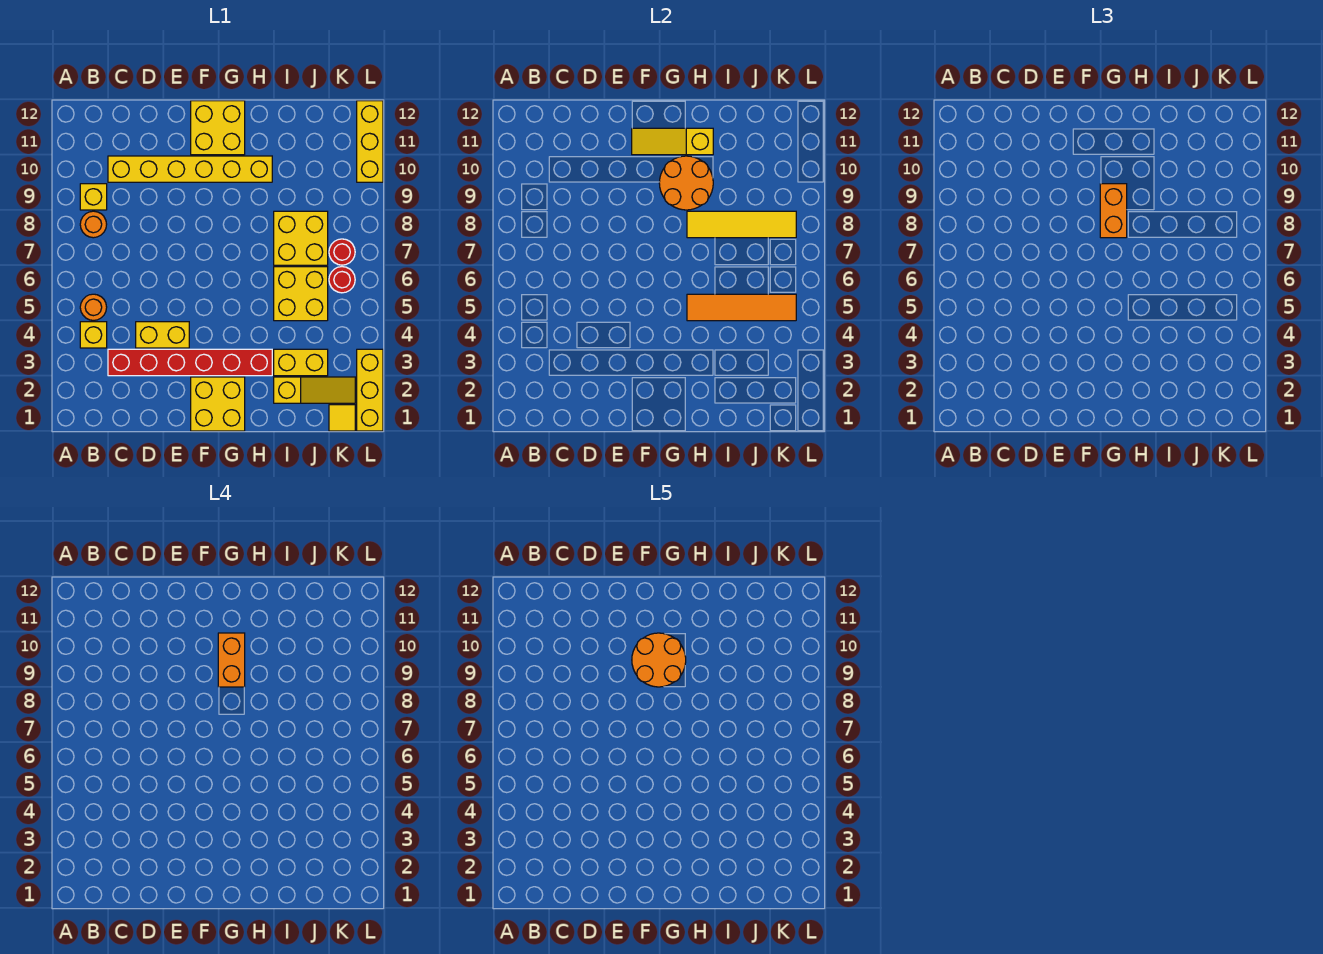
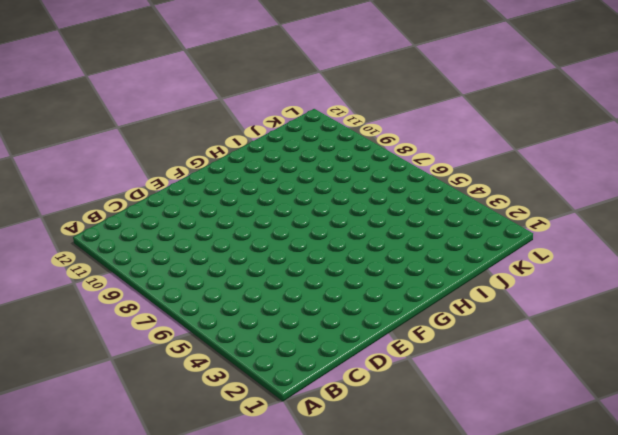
none -> yellow 1x1 brick [80,322,107,348]
none -> orange 1x1 round brick [80,294,107,320]
none -> orange 1x1 round brick [80,211,107,238]

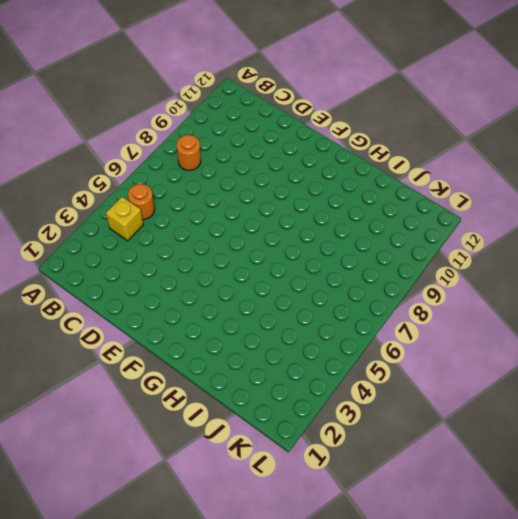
none -> yellow 1x1 brick [80,184,107,210]
none -> red 1x6 brick [108,349,272,376]
none -> yellow 1x6 brick [108,156,272,182]

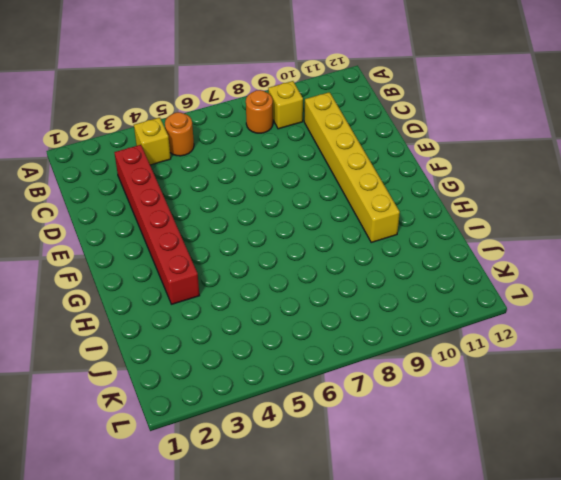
none -> yellow 1x2 brick [136,322,189,348]
none -> yellow 2x2 brick [191,377,245,431]
none -> yellow 2x2 brick [191,101,245,155]

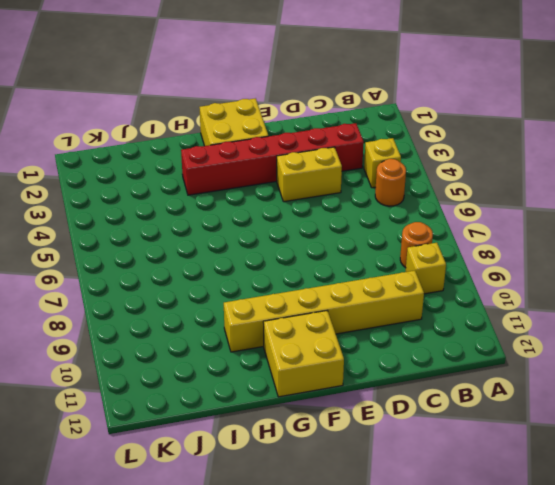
none -> yellow 1x3 slope [274,377,355,403]
none -> yellow 1x2 brick [274,349,328,376]
none -> yellow 2x2 brick [274,267,328,321]

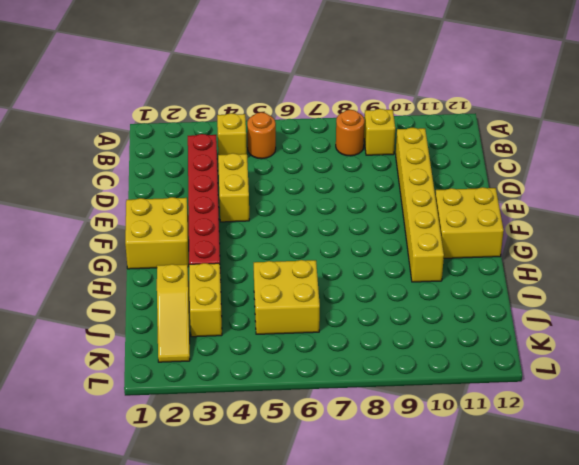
none -> yellow 2x2 brick [274,211,328,265]
none -> yellow 1x1 tile [329,405,355,431]
none -> red 1x1 round brick [329,267,355,293]

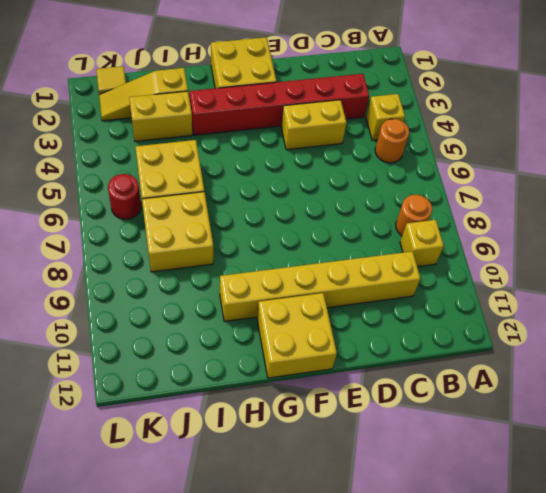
none -> red 1x1 round brick [329,239,355,265]
none -> yellow 1x3 brick [357,349,383,431]
none -> yellow 1x3 brick [357,101,383,182]

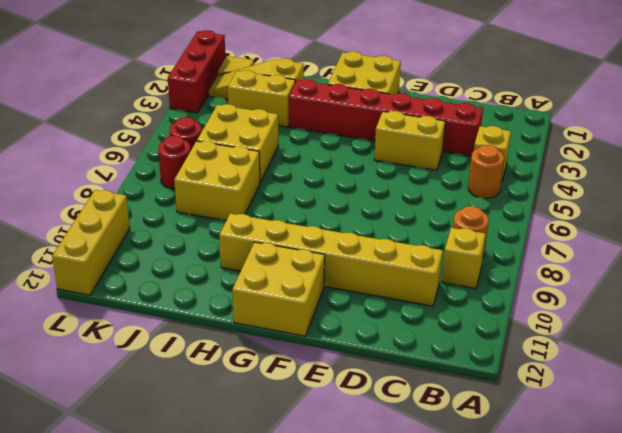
red 1x3 brick [168,30,225,113] -> yellow 1x3 brick [357,349,383,431]
none -> yellow 1x3 slope [632,128,713,155]
none -> orange 2x2 round brick [659,156,713,210]
none -> orange 1x4 tile [687,294,796,321]

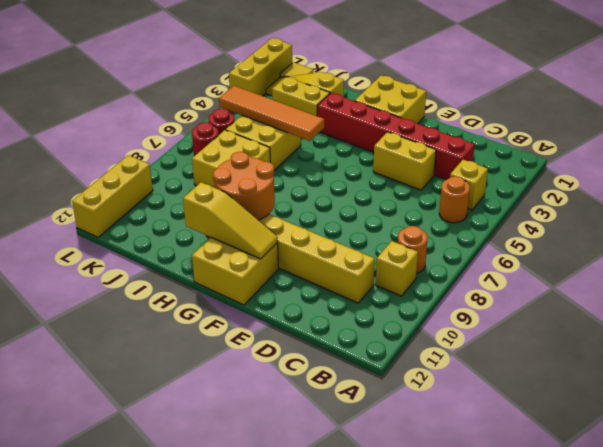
none -> yellow 1x4 tile [687,211,796,238]
none -> orange 1x2 brick [1100,184,1127,238]
none -> orange 1x2 brick [218,633,245,687]

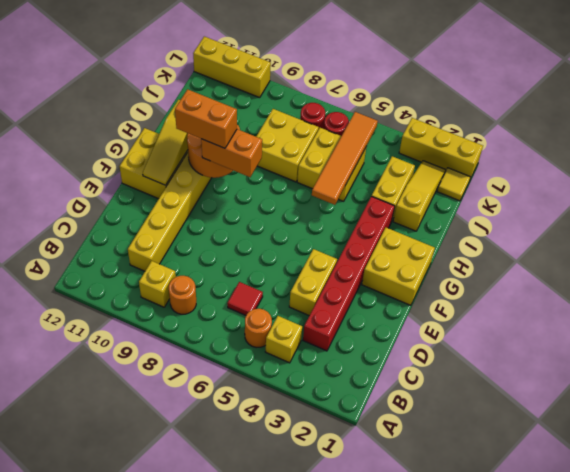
red 1x1 tile [227,282,263,315] -> none
none -> yellow 1x4 tile [687,211,796,238]
none -> orange 2x2 round brick [632,633,686,687]

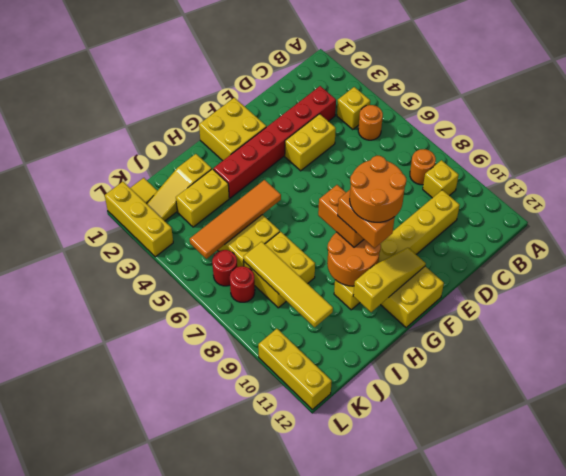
yellow 1x4 tile [244,241,333,327] -> yellow 1x4 tile turned to [687,211,796,238]

